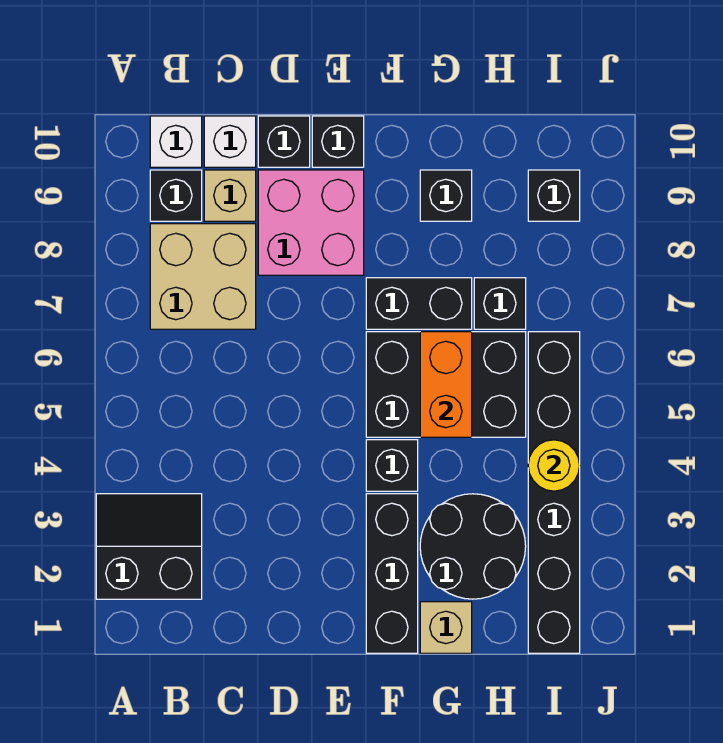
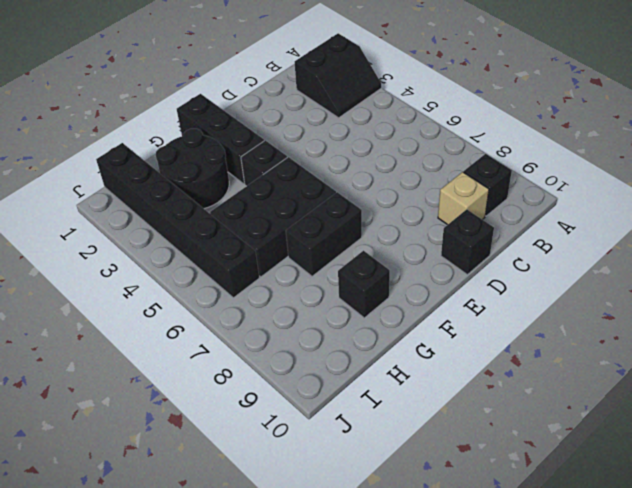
none -> tan 2x2 brick [150,224,256,329]
none -> white 1x1 brick [150,116,202,167]
none -> white 1x1 brick [204,116,256,167]

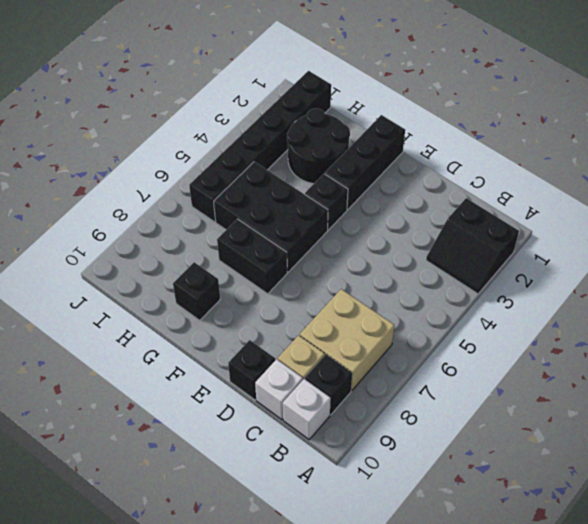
none -> pink 2x2 brick [258,170,364,275]
none -> black 1x1 brick [312,116,364,167]
none -> tan 1x1 brick [420,602,472,653]

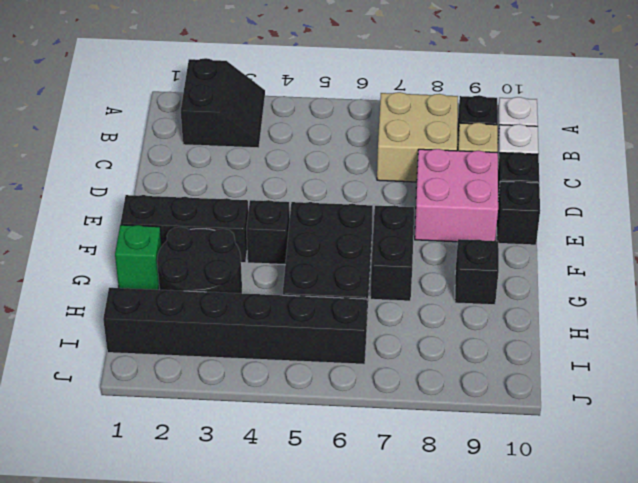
green 1x1 brick [115,225,162,290] -> tan 1x1 brick [420,602,472,653]
none -> black 1x1 brick [474,278,526,329]
none -> black 1x1 brick [528,170,580,221]
none -> orange 1x2 brick [420,332,472,437]

